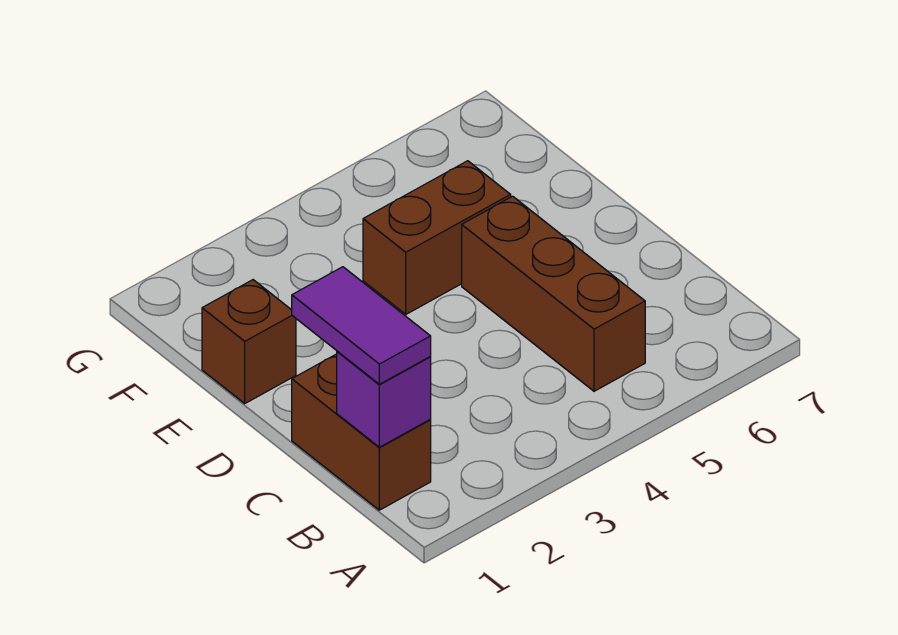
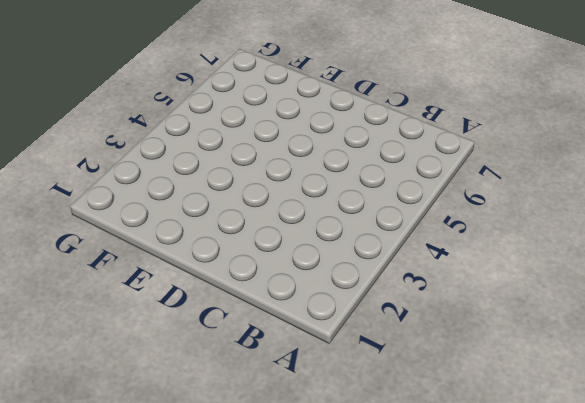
none -> brown 1x2 brick [292,354,431,510]
none -> brown 1x3 brick [462,196,645,391]

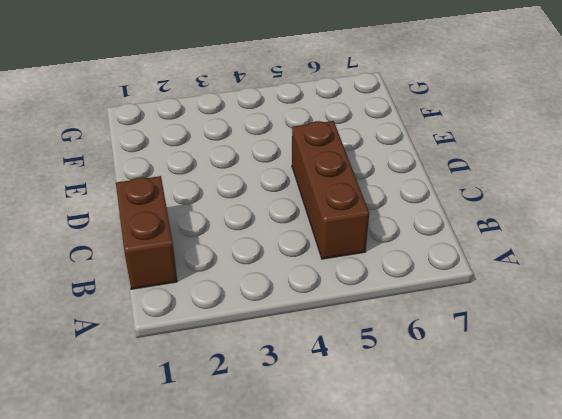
none -> brown 1x1 brick [202,280,296,403]
none -> brown 1x2 brick [363,161,511,314]

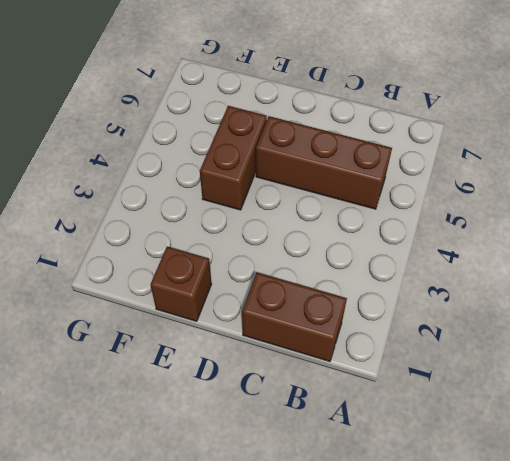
none -> purple 1x1 brick [337,351,431,447]
none -> purple 1x2 tile [292,267,431,384]

